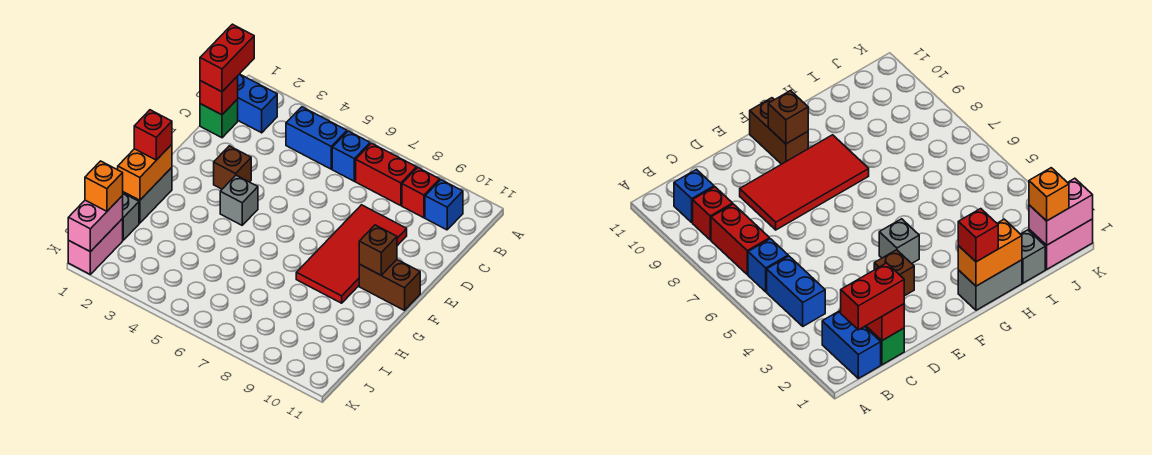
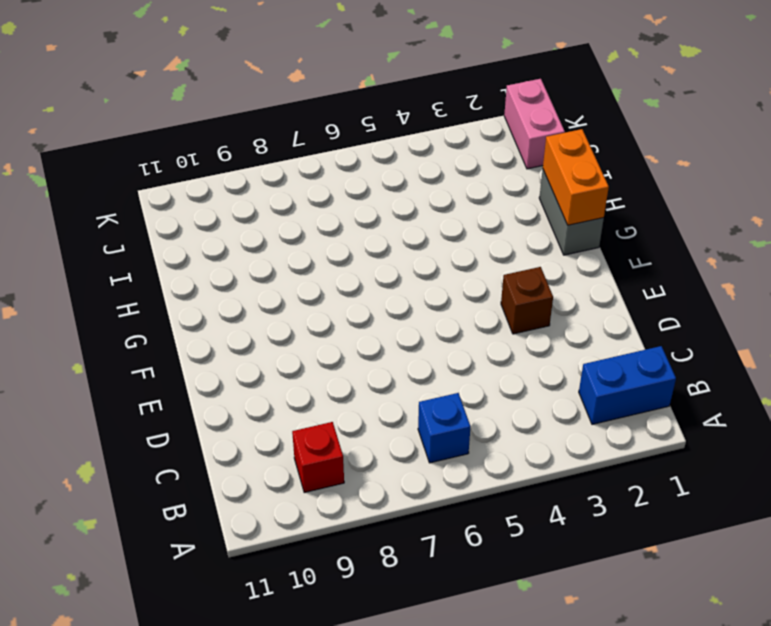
none -> blue 1x2 brick [286,107,347,169]
none -> red 1x2 brick [356,143,417,206]
none -> blue 1x1 brick [425,180,463,230]

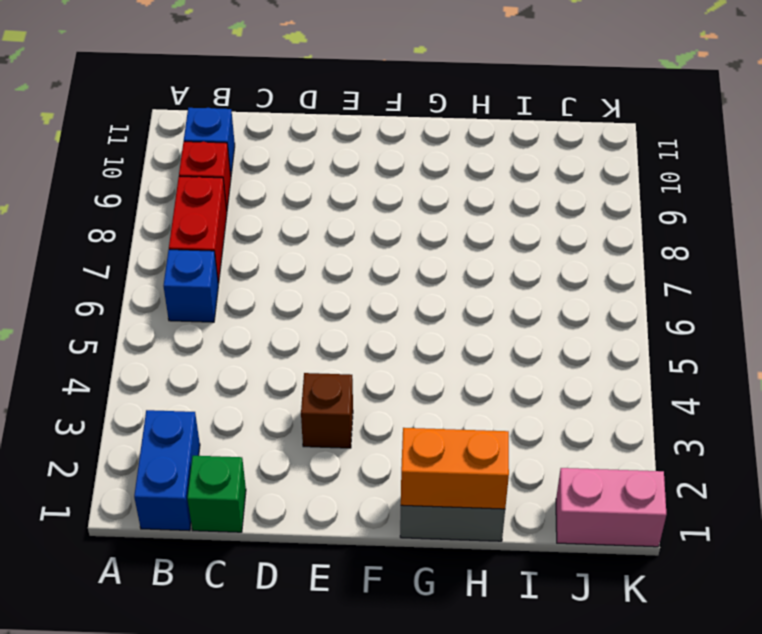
none -> blue 1x2 brick [286,107,347,169]
none -> red 2x4 tile [296,205,407,303]
none -> grey 1x1 brick [220,175,258,225]

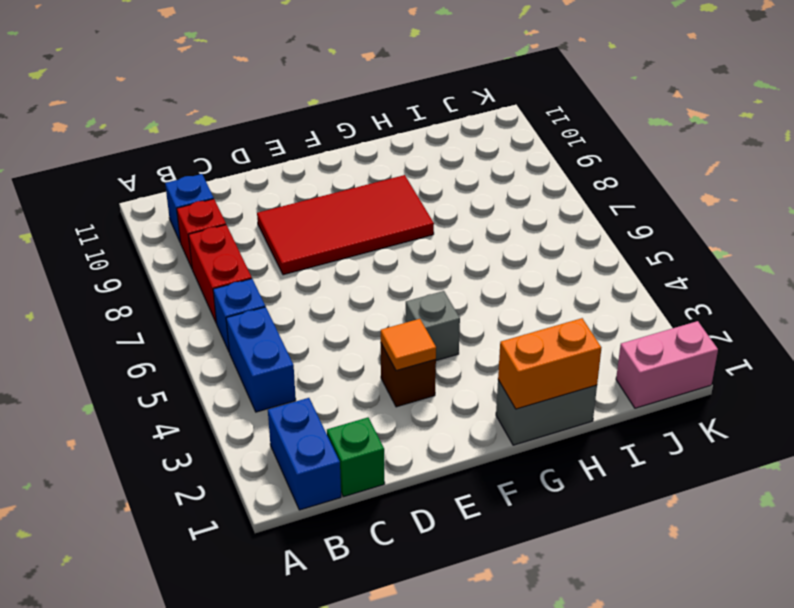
orange 1x1 tile [381,319,436,371] -> none
none -> brown 1x2 brick [359,260,420,310]
none -> grey 1x1 brick [122,193,139,240]
none -> red 1x1 brick [200,76,238,115]

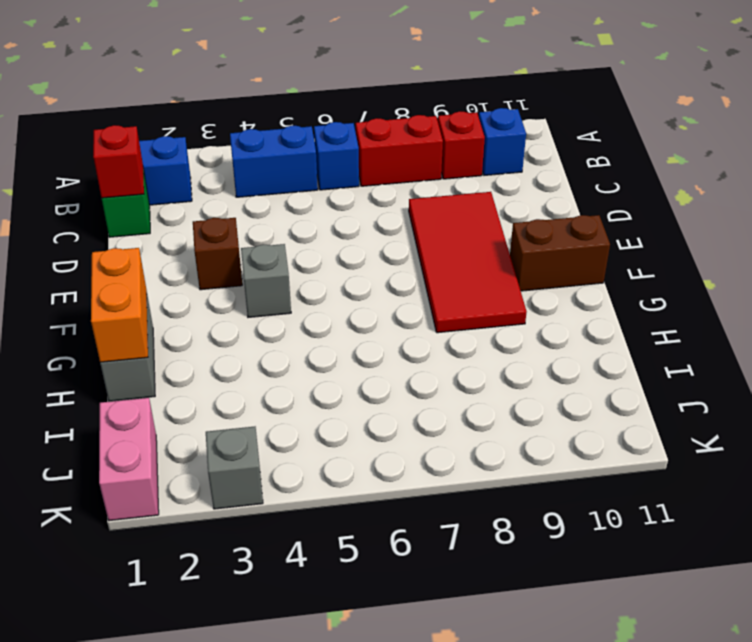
grey 1x1 brick [206,427,263,509] -> grey 1x1 brick moved to [122,193,139,240]
none -> brown 1x1 brick [359,225,397,275]
none -> pink 1x2 brick [68,196,123,252]
none -> red 1x2 brick [200,24,254,92]

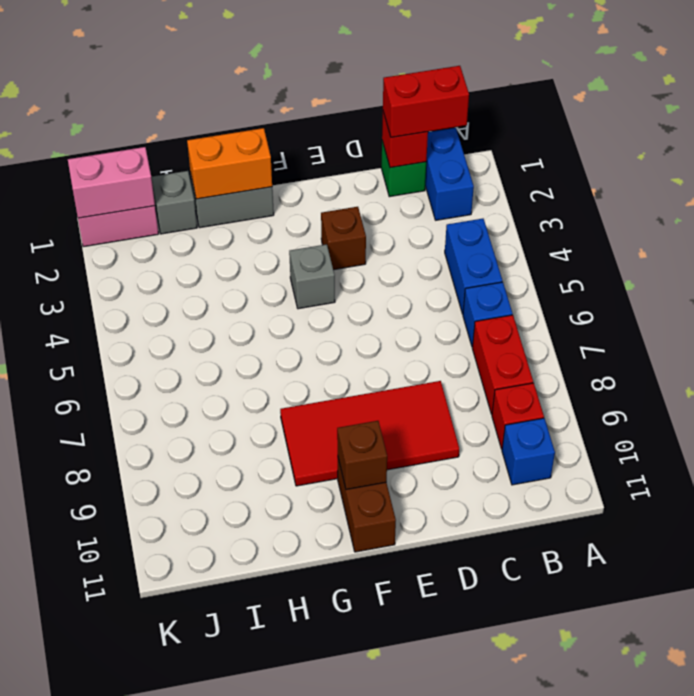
none -> red 1x1 brick [134,110,172,160]
none -> orange 1x1 brick [85,161,123,211]

